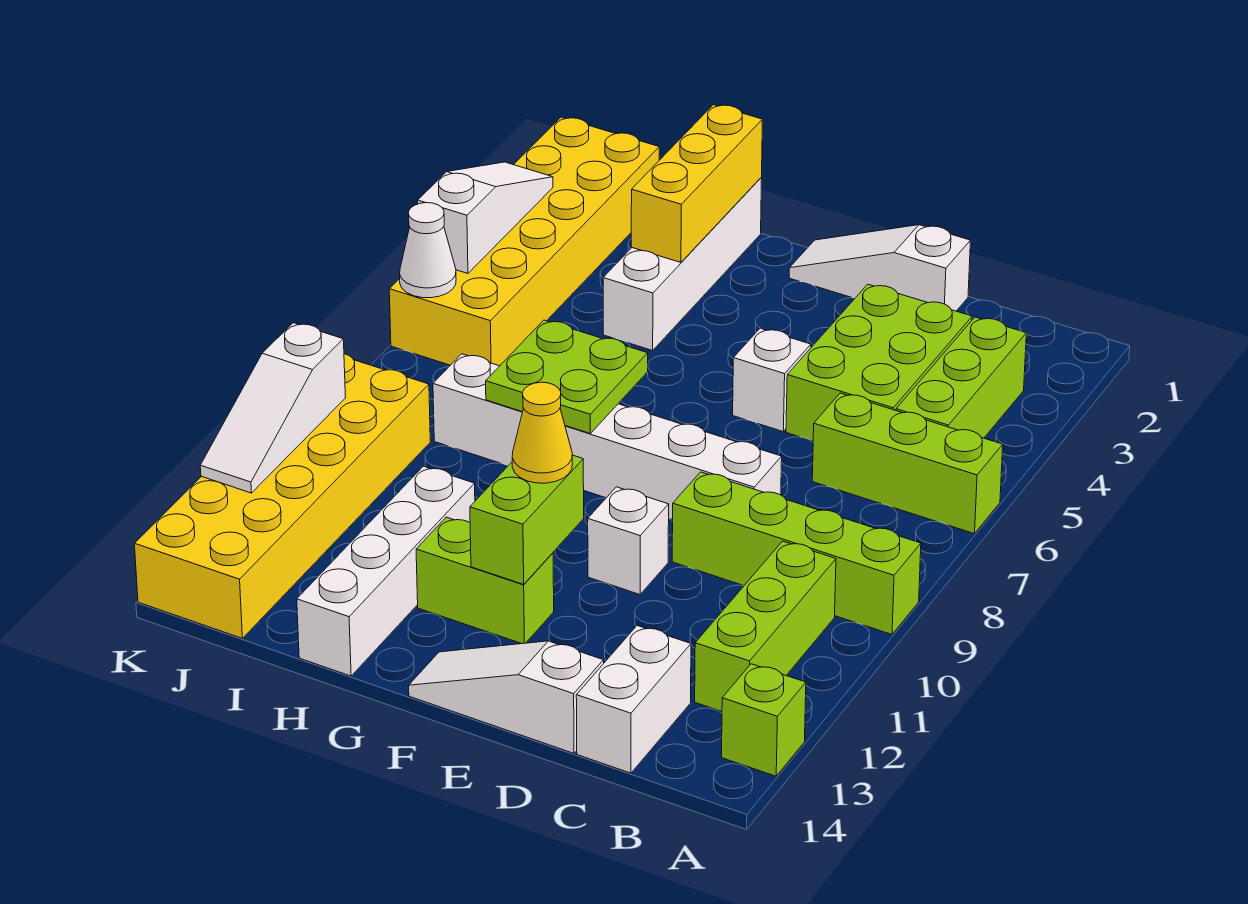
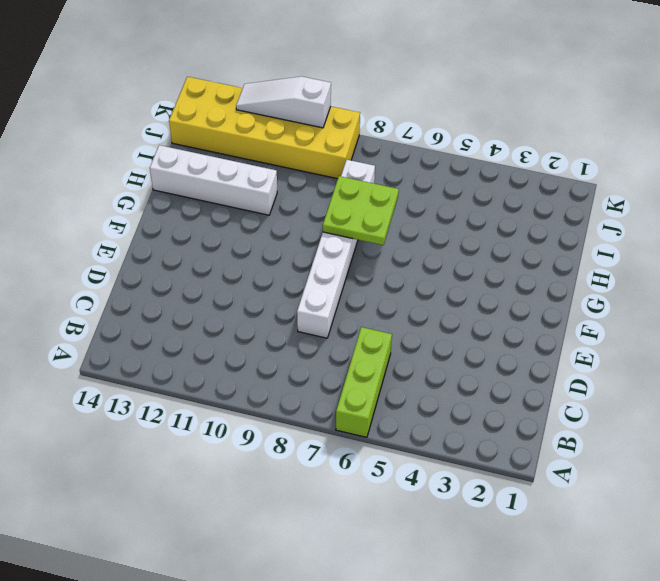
none -> lime 1x4 brick [672,472,921,634]
none -> lime 1x1 brick [722,664,806,776]
none -> lime 1x3 brick [896,317,1026,438]

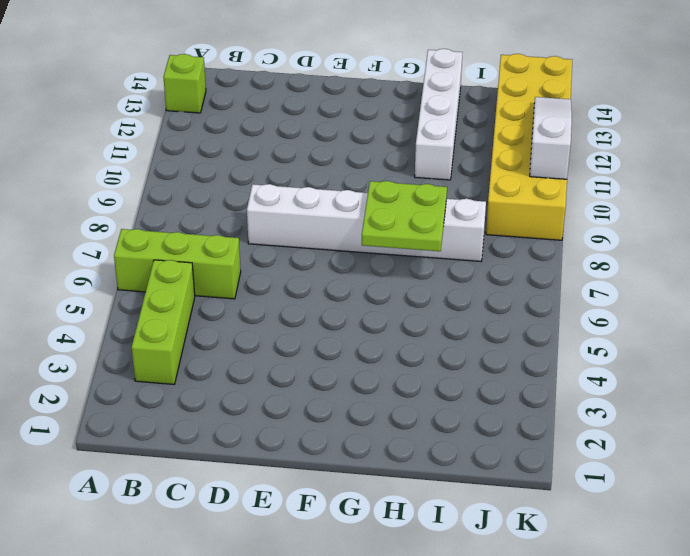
none -> lime 1x4 brick [672,472,921,634]
none -> lime 1x3 brick [695,541,836,712]
none -> lime 2x3 brick [786,284,972,441]

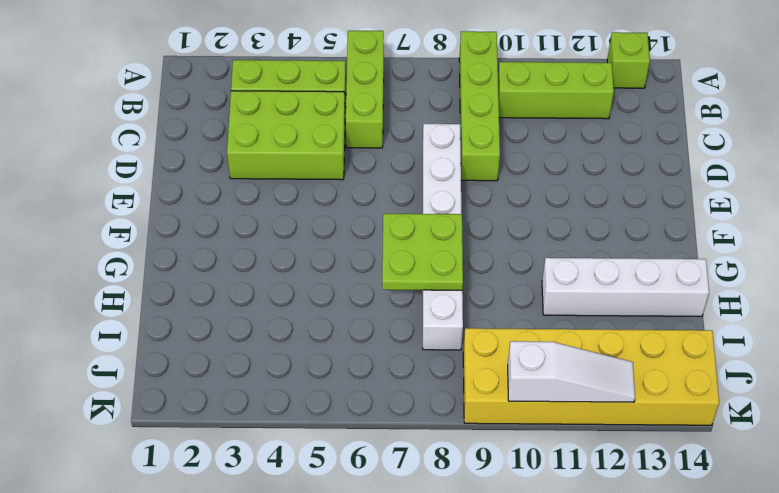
none -> white 1x2 brick [576,626,691,773]
none -> white 1x3 slope [789,225,970,311]
none -> white 1x3 slope [409,641,604,753]

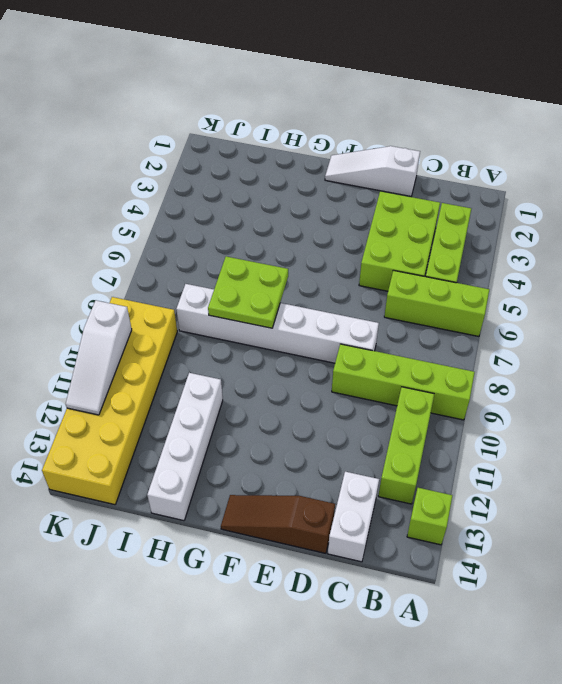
brown 1x3 slope [221,495,335,553] -> white 1x3 slope [409,641,604,753]
none -> white 1x1 brick [733,328,811,431]
none -> white 1x1 brick [588,487,669,595]
none -> lime 1x2 brick [416,517,554,644]

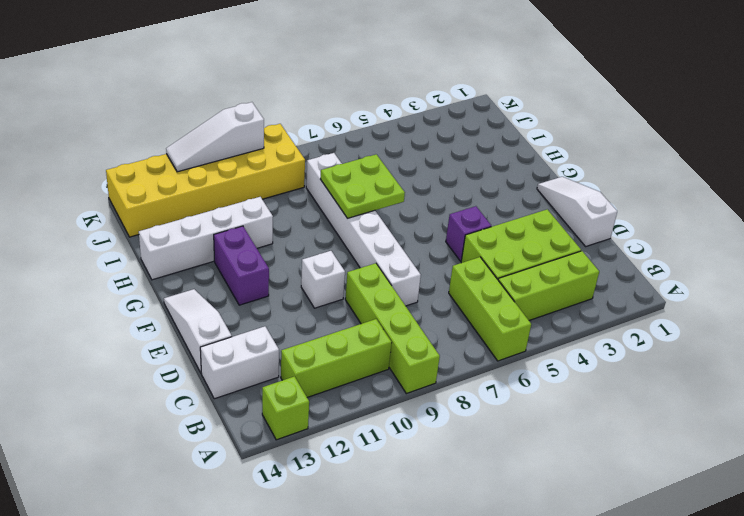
purple 1x1 brick [446,206,491,261] -> white 1x1 brick [733,328,811,431]
purple 1x2 brick [214,226,269,305] -> lime 1x2 brick [416,517,554,644]
none -> white 1x4 brick [603,178,762,350]
none -> yellow 2x6 brick [389,117,659,366]
none -> lime 1x2 brick [470,455,584,584]

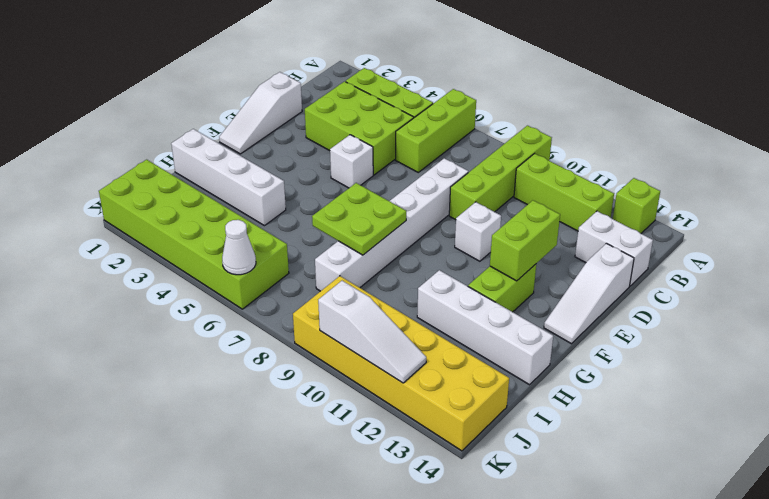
lime 1x2 brick [490,200,560,281] -> lime 1x2 brick turned to [470,455,584,584]
lime 2x6 brick [99,160,289,309] -> yellow 2x6 brick [389,117,659,366]
none -> yellow 1x3 brick [631,105,762,262]
none -> white 1x3 slope [418,162,553,273]
none -> yellow 1x1 cone [512,382,572,483]

